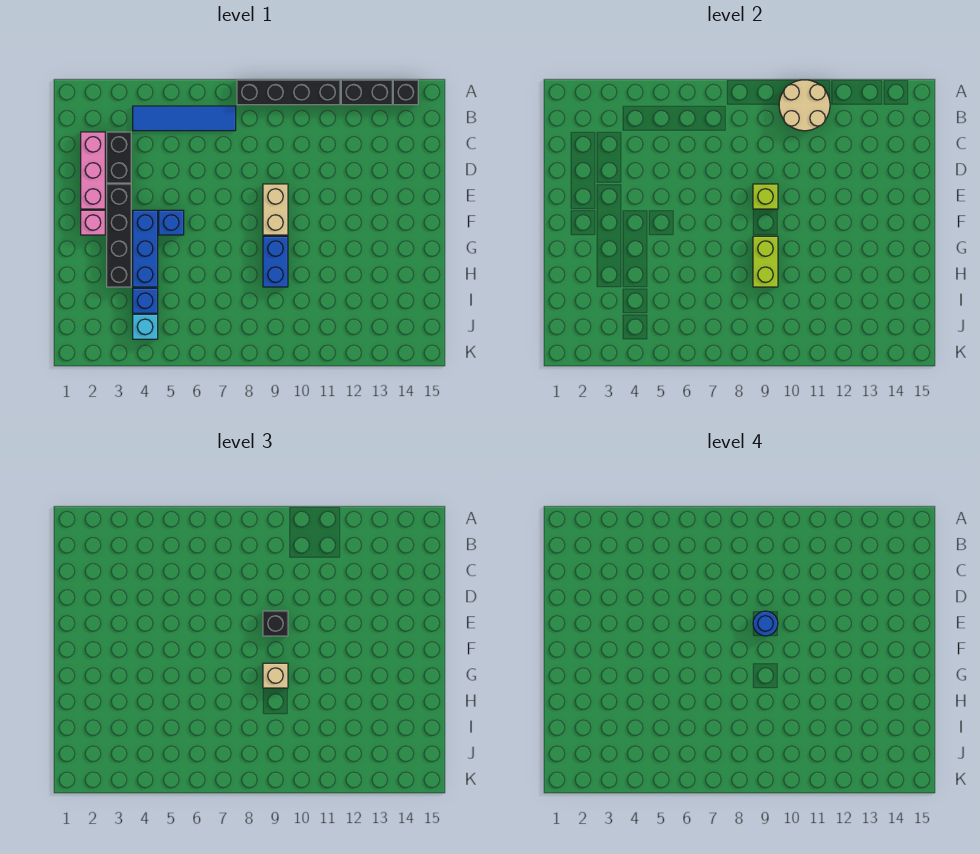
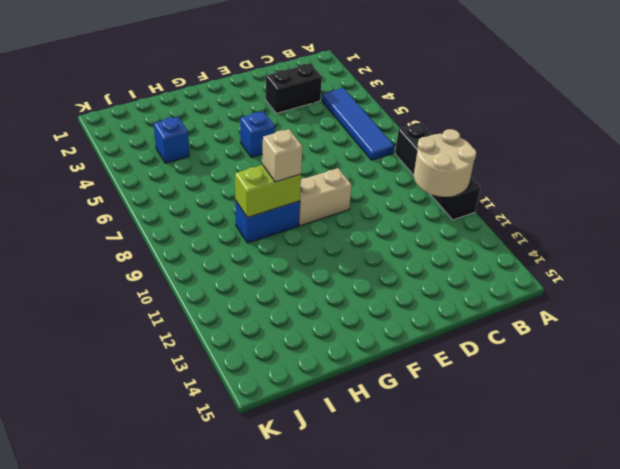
none -> black 1x2 brick [341,80,392,105]
none -> black 1x1 brick [393,80,418,105]
none -> pink 1x3 brick [81,132,105,209]

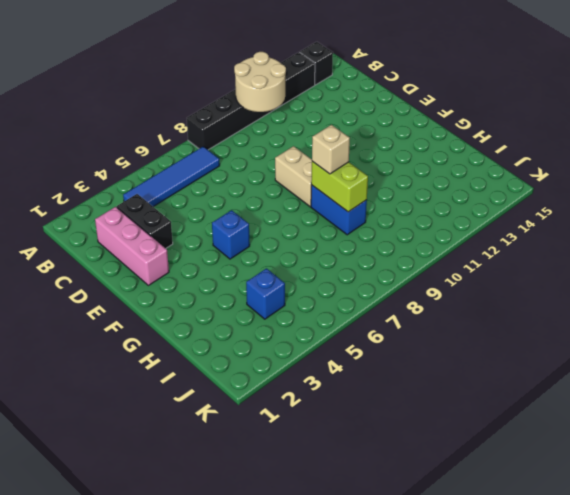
none -> black 1x4 brick [107,184,131,287]
none -> pink 1x1 brick [81,210,105,235]
none -> blue 1x3 brick [133,210,158,287]

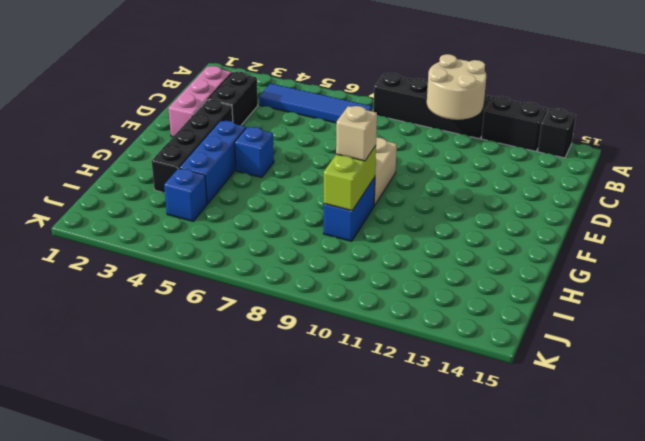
none -> pink 1x1 brick [81,210,105,235]
none -> cyan 1x1 brick [133,314,158,339]
none -> lime 1x1 brick [753,184,778,209]

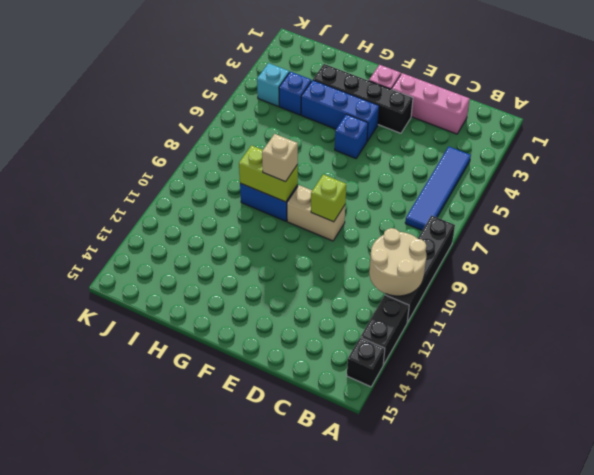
none -> black 1x2 brick [107,132,131,183]
none -> black 1x1 brick [263,611,288,636]
none -> blue 1x1 round brick [753,611,778,636]

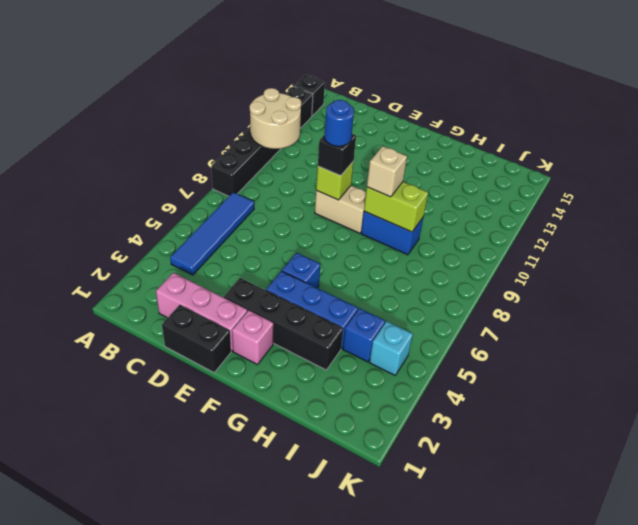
black 1x2 brick [162,305,231,373] -> black 1x2 brick moved to [107,132,131,183]

